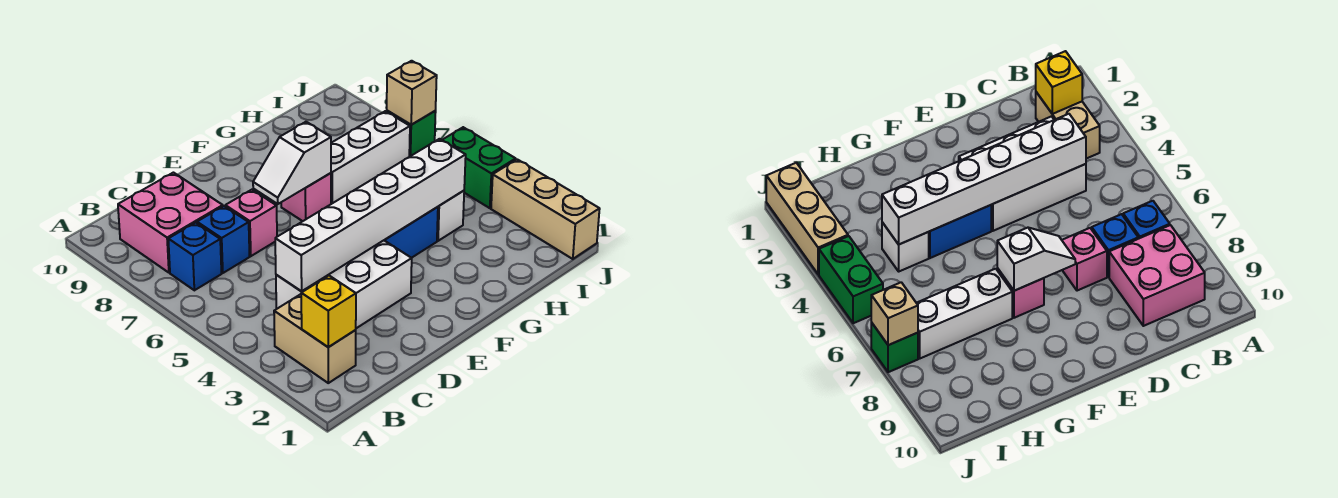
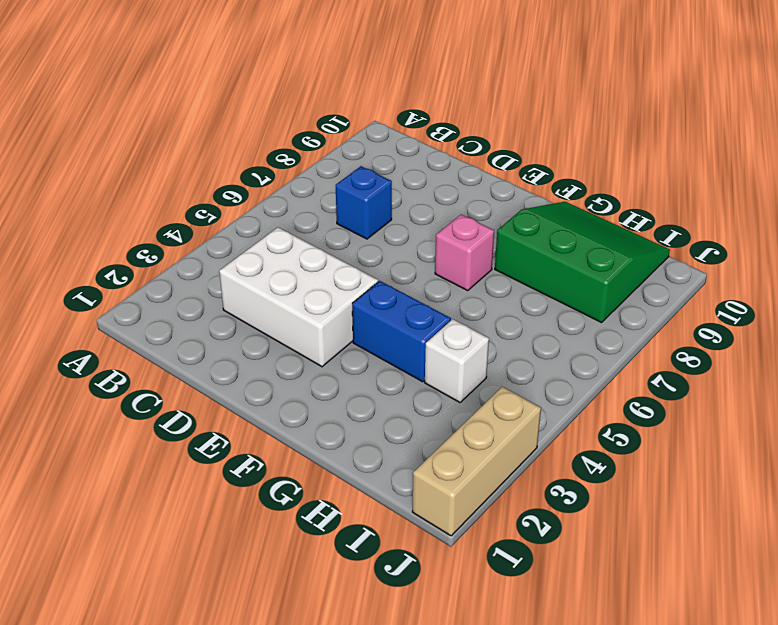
green 3x3 slope [495,202,670,323] -> none
none -> tan 1x2 brick [274,294,356,383]
none -> blue 1x1 brick [168,223,221,290]
none -> pink 2x2 brick [118,173,223,273]

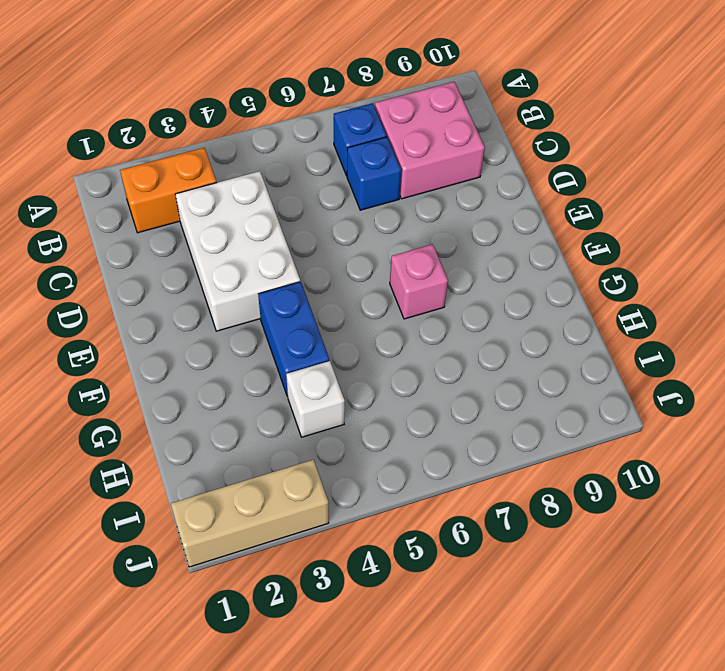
orange 1x2 brick [120,148,217,233] -> tan 1x2 brick [274,294,356,383]
none -> pink 1x1 brick [225,190,277,256]
none -> white 1x3 brick [331,111,410,204]
none -> green 1x2 brick [443,127,516,208]

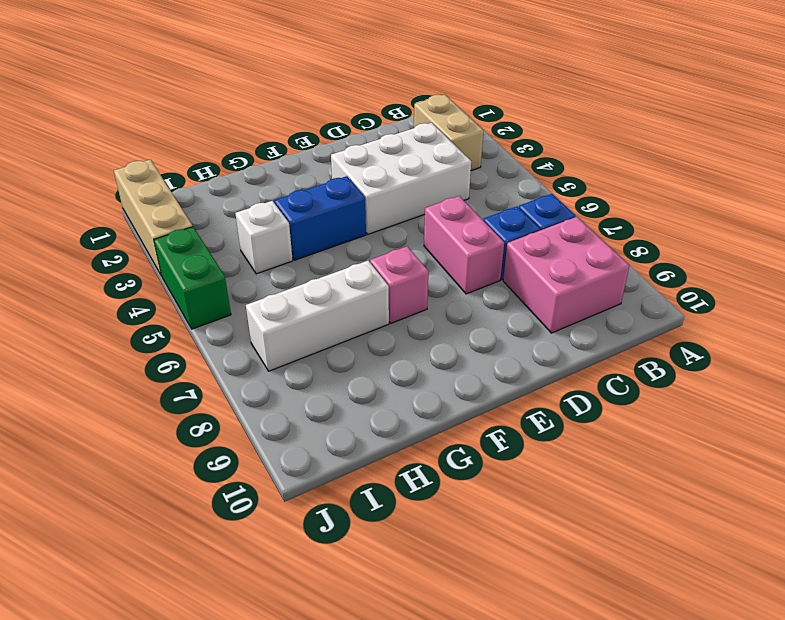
pink 1x2 brick [424,196,504,294] -> pink 1x1 brick [225,190,277,256]
none -> green 1x1 brick [387,111,436,157]
none -> yellow 1x1 brick [301,276,356,347]
none -> white 1x6 brick [275,139,466,291]

